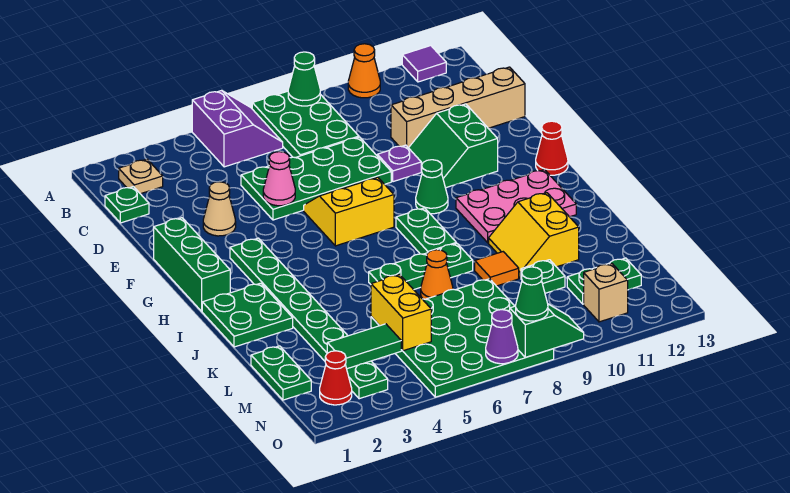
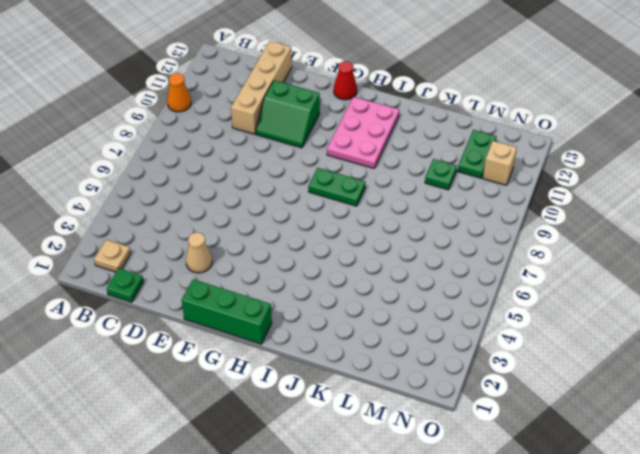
none -> purple 2x2 slope [192,90,283,167]
none -> green 2x3 plate [252,91,359,158]
none -> purple 1x1 tile [402,46,446,82]
none -> green 2x4 plate [241,137,391,220]

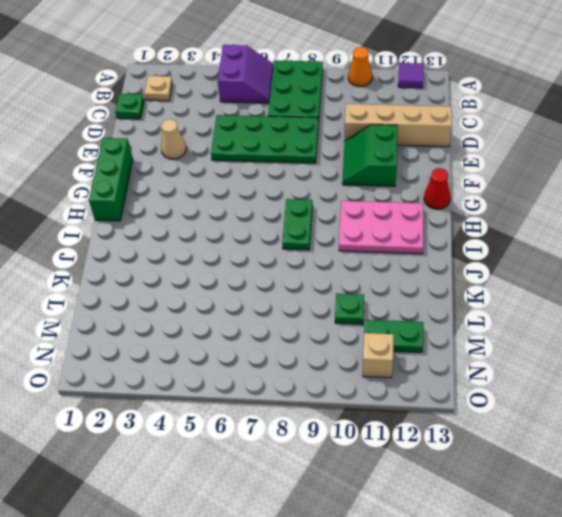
none -> purple 1x1 plate [377,145,421,182]
none -> yellow 2x2 slope [304,177,394,246]
none -> green 1x8 plate [230,238,388,399]
none -> green 1x1 cone [416,160,448,214]

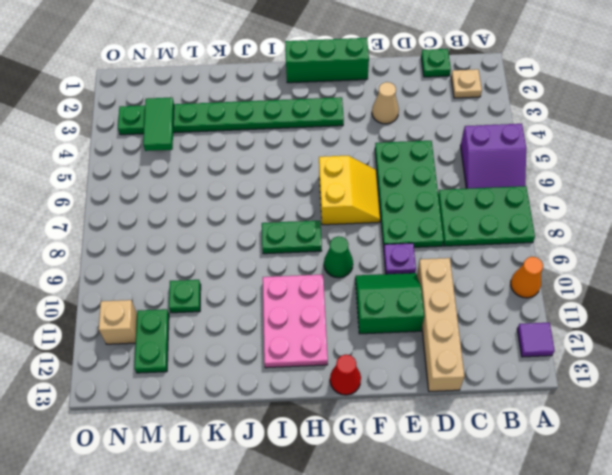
none -> green 2x2 plate [202,283,293,347]
none -> green 1x3 plate [369,243,473,290]
none -> yellow 2x2 slope [489,193,579,278]
none -> orange 1x1 cone [421,250,453,299]

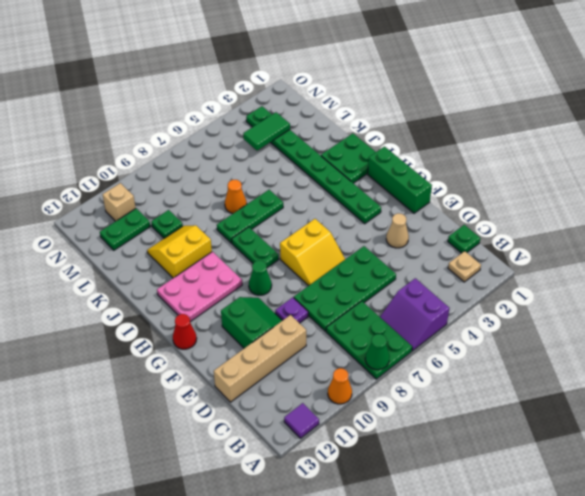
yellow 2x2 slope [147,225,212,278] -> yellow 2x2 slope turned to [489,193,579,278]
none -> orange 1x1 tile [475,252,519,286]
none -> green 1x2 plate [251,346,311,400]
none -> green 4x4 plate [371,279,554,397]
none -> red 1x1 cone [320,351,352,405]

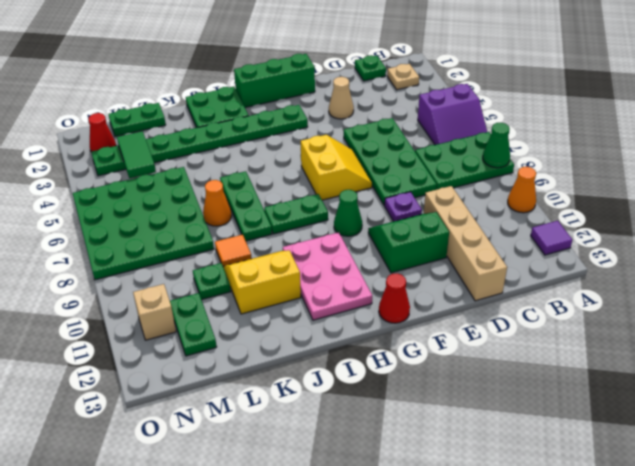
none -> pink 1x1 cone [263,152,295,206]
none -> yellow 1x2 brick [371,275,431,351]
none -> purple 1x1 cone [486,310,518,364]
none -> green 1x2 slope [510,304,584,357]

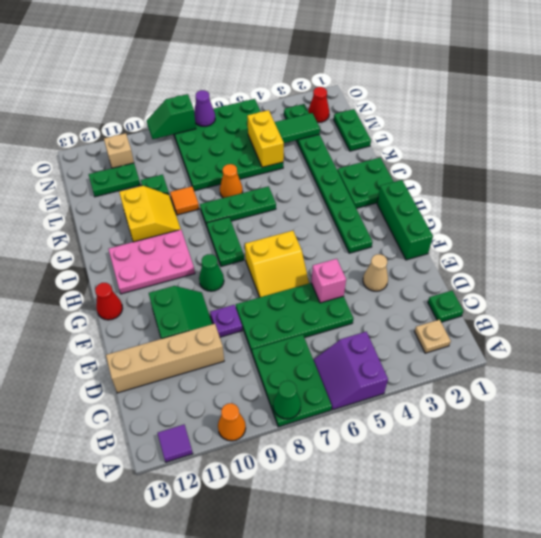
pink 1x1 brick [311,259,346,303] -> pink 1x1 cone [263,152,295,206]
none -> green 1x1 cone [516,267,548,321]

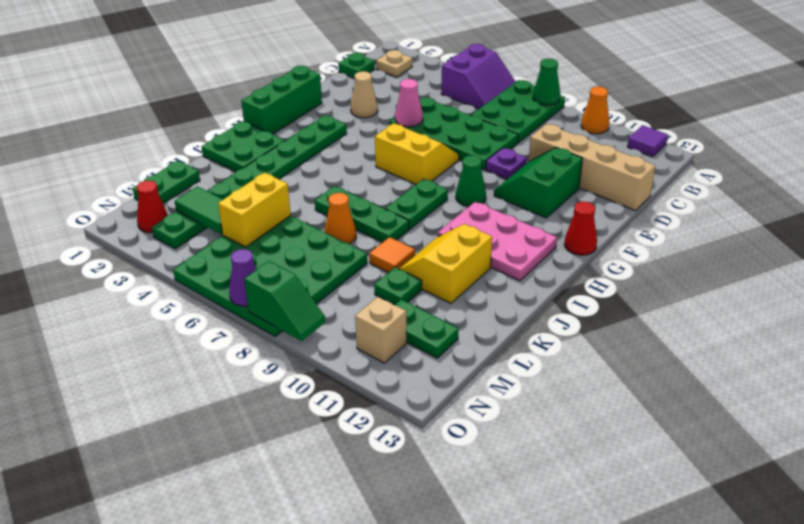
none -> green 1x1 cone [516,267,548,321]

